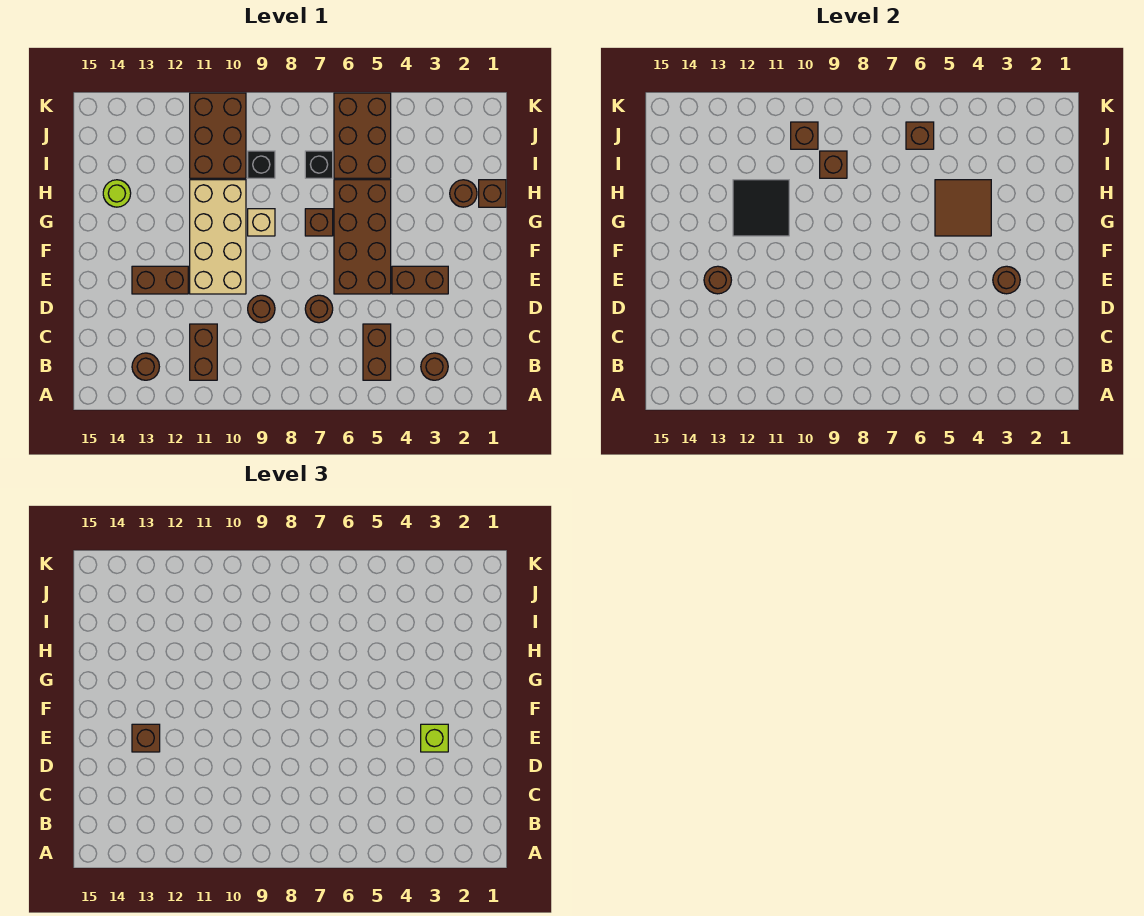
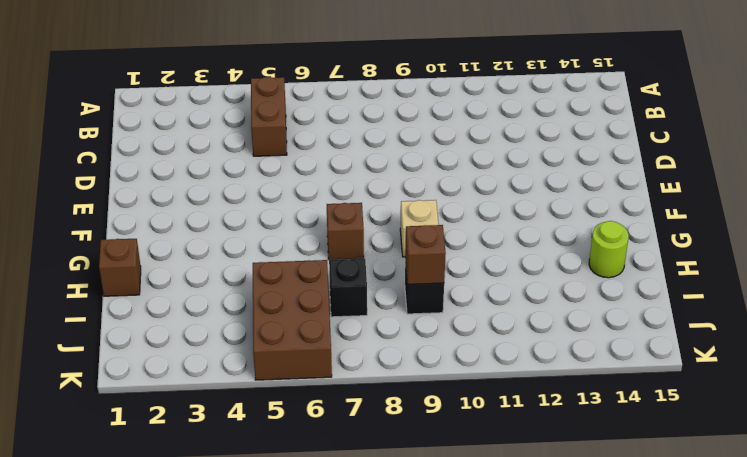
none -> brown 1x1 round brick [421,353,448,380]
none -> brown 1x2 brick [190,324,217,380]
none -> brown 1x1 round brick [132,353,159,380]

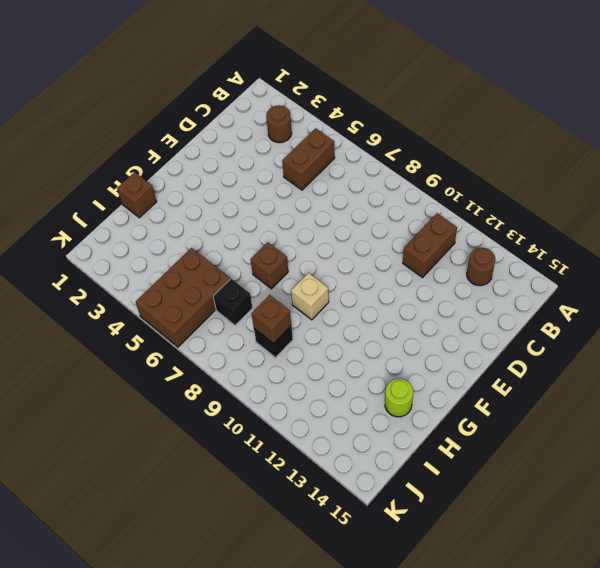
none -> brown 1x1 round brick [305,295,333,323]
none -> brown 1x1 round brick [248,295,275,323]
none -> brown 1x2 brick [392,266,448,294]

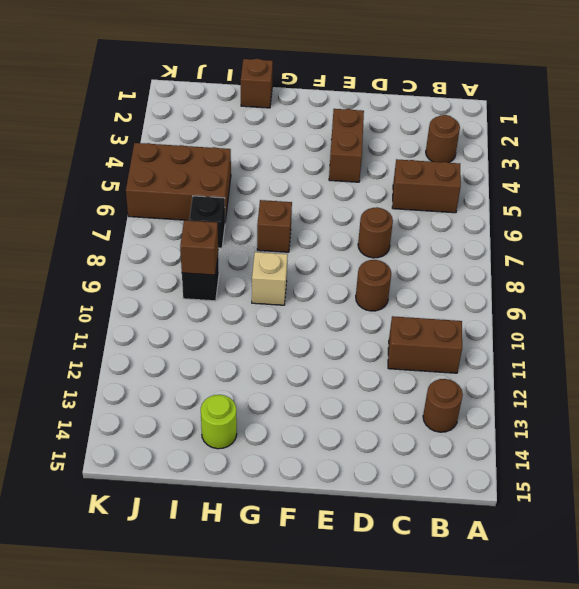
none -> brown 2x4 brick [334,180,391,294]
none -> tan 2x4 brick [190,180,246,294]
none -> brown 1x2 brick [132,266,188,294]

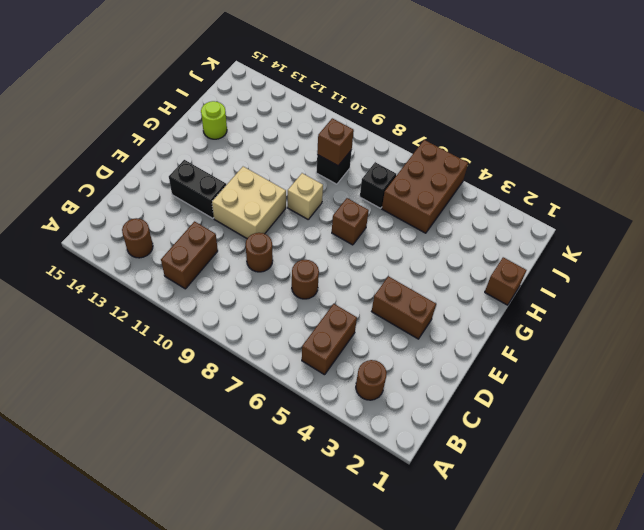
tan 2x2 brick [212,167,286,238] -> tan 2x4 brick [190,180,246,294]
black 1x2 brick [169,160,226,218] -> brown 1x2 brick [132,266,188,294]
none -> brown 2x4 brick [334,180,391,294]
none -> brown 1x1 round brick [450,180,477,207]
none -> brown 2x3 brick [190,93,246,178]

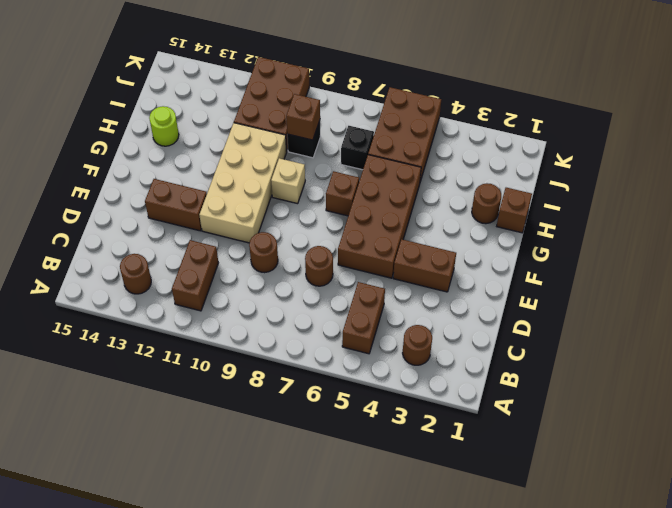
none -> brown 1x1 round brick [993,266,1020,294]
none -> brown 1x1 round brick [704,266,731,294]
none -> brown 2x2 tile [935,180,991,236]

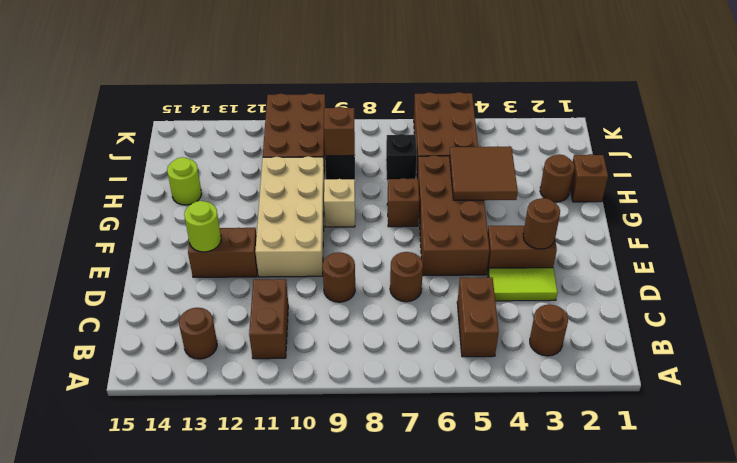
lime 1x2 tile [488,268,557,301] -> none
lime 1x1 round brick [184,201,221,252] -> brown 1x1 round brick [704,266,731,294]
none -> black 2x2 tile [733,180,789,236]
none -> brown 1x1 brick [906,122,934,149]
none -> brown 1x1 brick [791,122,818,149]

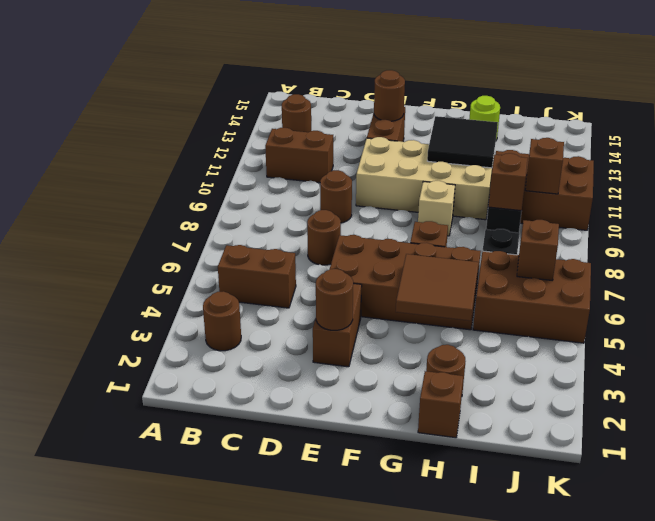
none -> lime 1x1 brick [421,724,448,752]
none -> brown 1x1 brick [132,724,160,752]

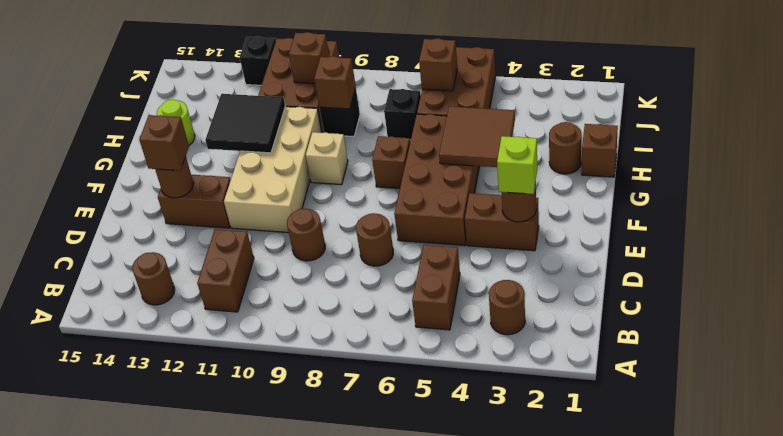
black 1x1 brick [240,36,276,85] -> none

